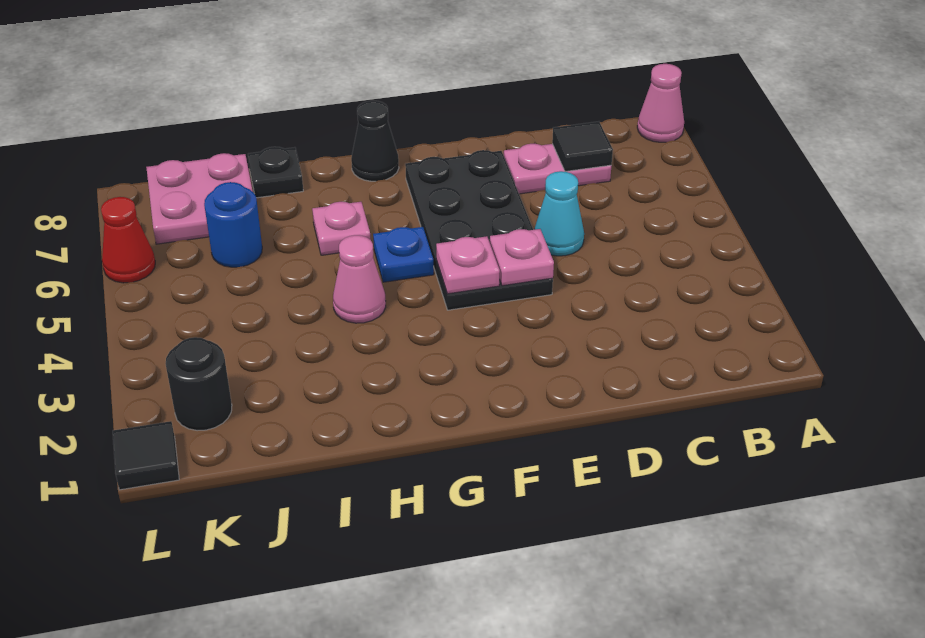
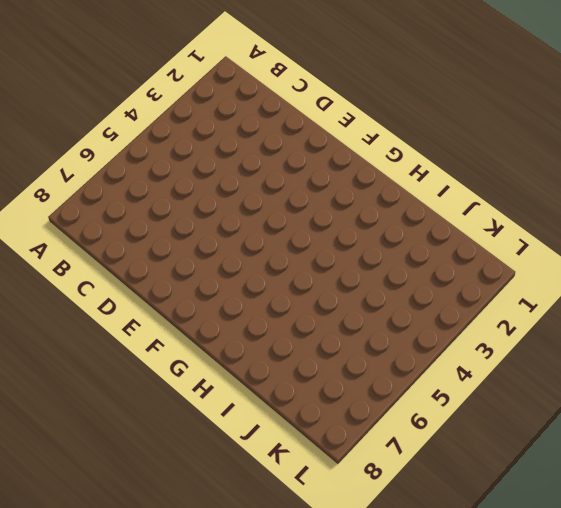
none -> pink 1x1 cone [637,64,684,142]
none -> pink 1x2 plate [504,144,611,194]
none -> cyan 1x1 cone [534,171,584,256]

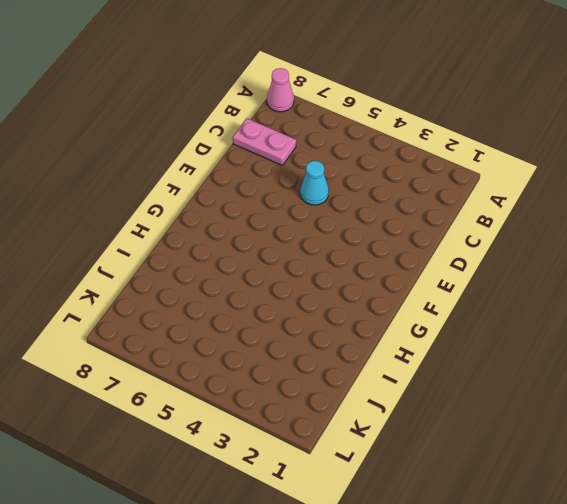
pink 1x2 plate [233,119,296,166] -> pink 1x2 plate turned to [504,144,611,194]
none -> black 2x4 plate [405,150,553,310]
none -> blue 1x1 plate [373,227,434,282]
none -> black 1x1 cone [351,101,399,181]

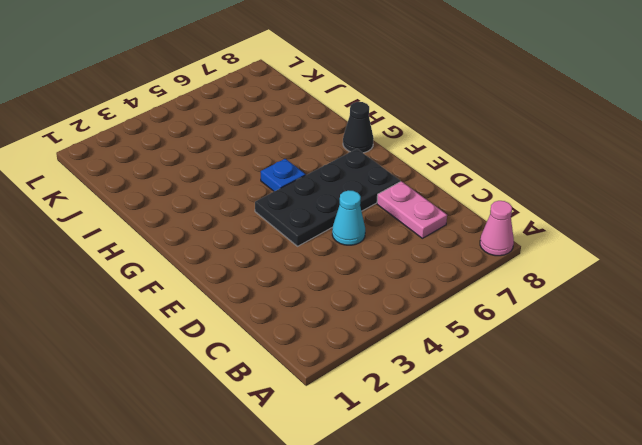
none -> pink 1x1 cone [333,235,386,323]
none -> pink 1x1 plate [312,202,371,255]
none -> black 1x1 plate [248,147,303,198]

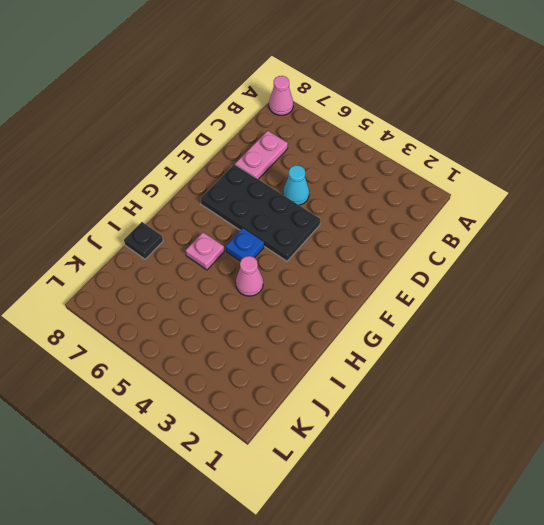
none -> black 1x1 cone [351,101,399,181]
none -> blue 1x1 round brick [204,182,262,267]
none -> pink 2x2 plate [146,153,253,244]

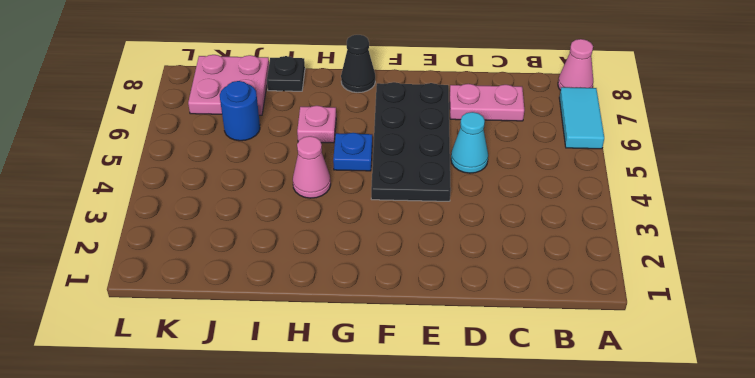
cyan 1x2 tile [559,87,604,149] -> none
none -> black 1x1 round brick [166,337,232,431]
none -> black 1x1 tile [113,421,179,490]
none -> red 1x1 cone [101,197,155,283]

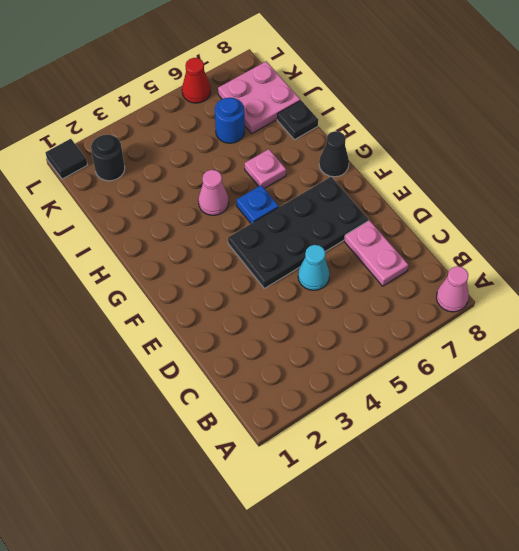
none -> black 1x1 tile [552,122,613,172]
none -> pink 1x1 plate [490,229,554,286]
none -> pink 1x1 plate [436,236,500,294]

